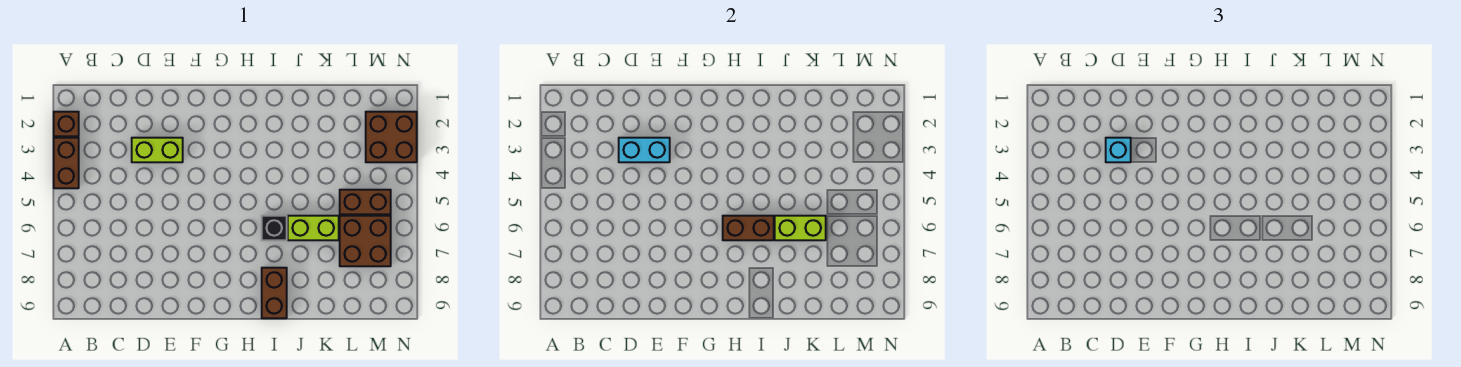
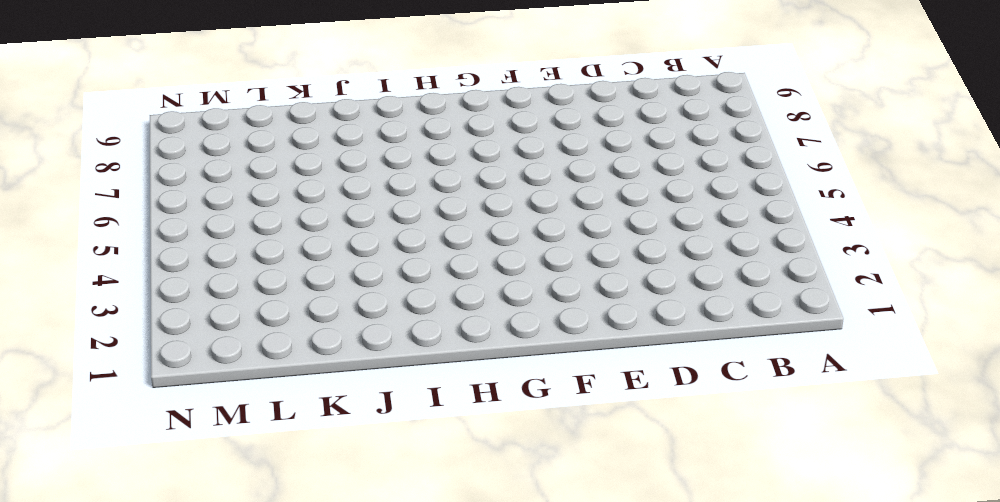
none -> brown 1x1 brick [54,112,79,136]
none -> brown 1x2 brick [54,138,79,188]
none -> lime 1x2 brick [132,138,183,162]

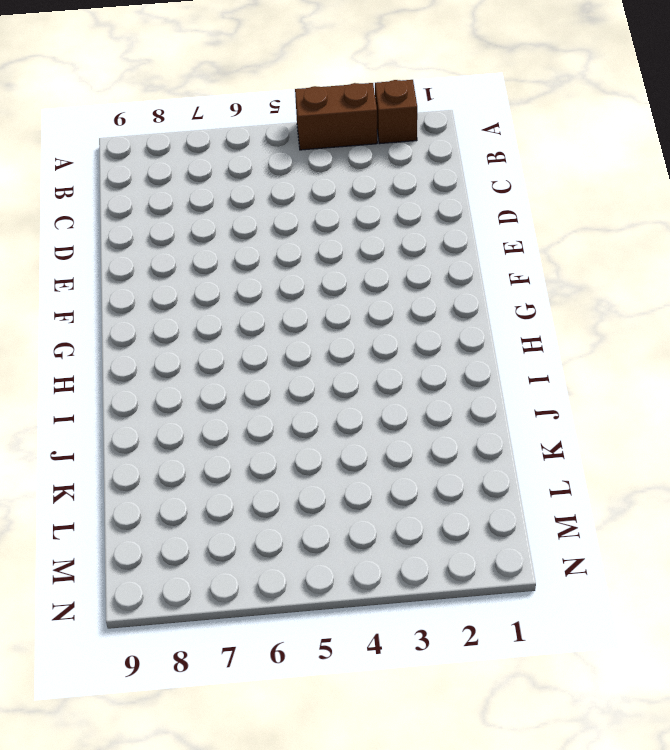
none -> lime 1x2 brick [132,138,183,162]
none -> black 1x1 brick [262,216,287,240]
none -> brown 1x2 brick [262,268,287,318]

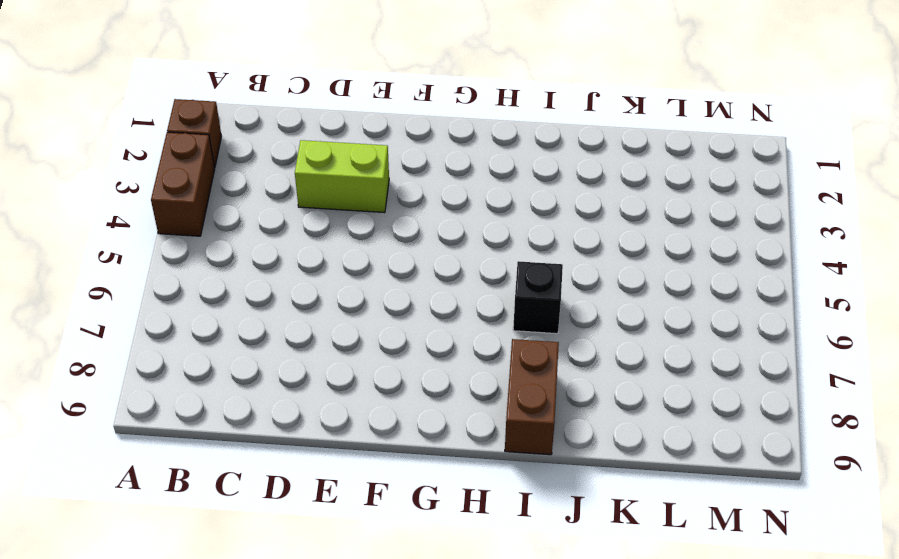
none -> lime 1x2 brick [288,216,339,240]
none -> brown 1x2 brick [340,190,391,214]
none -> brown 2x2 brick [340,216,391,266]

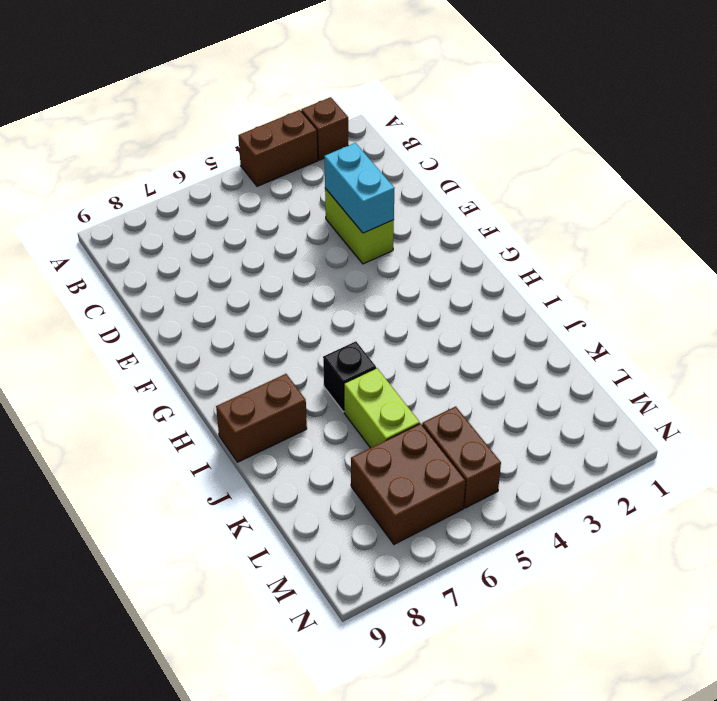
none -> brown 2x2 brick [366,112,417,162]
none -> brown 1x2 brick [723,216,774,240]
none -> lime 1x2 brick [775,216,826,240]

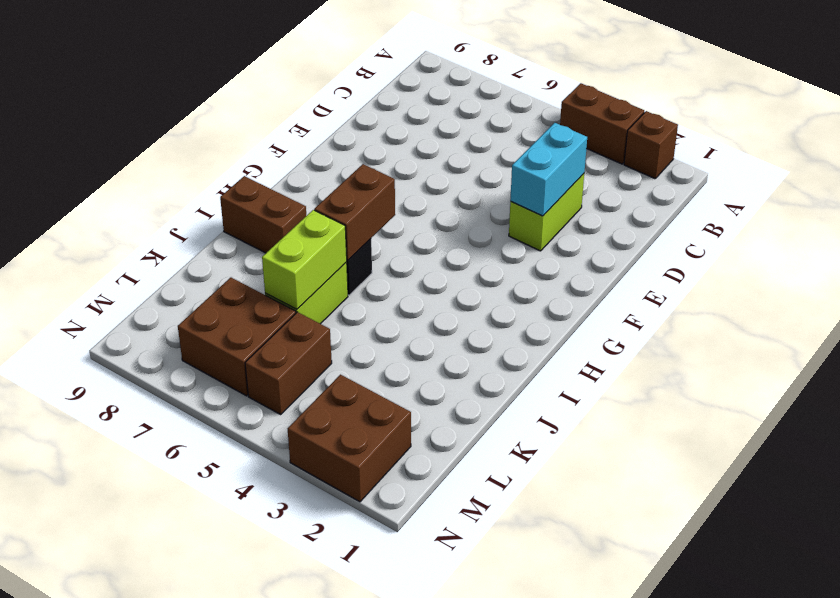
none -> cyan 1x1 brick [1106,138,1131,162]

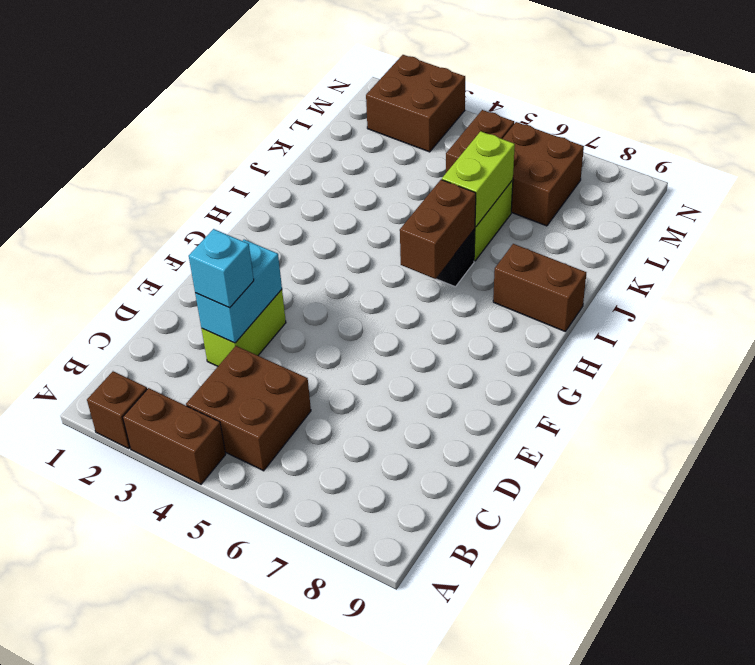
brown 2x2 brick [186,346,311,471] -> none

